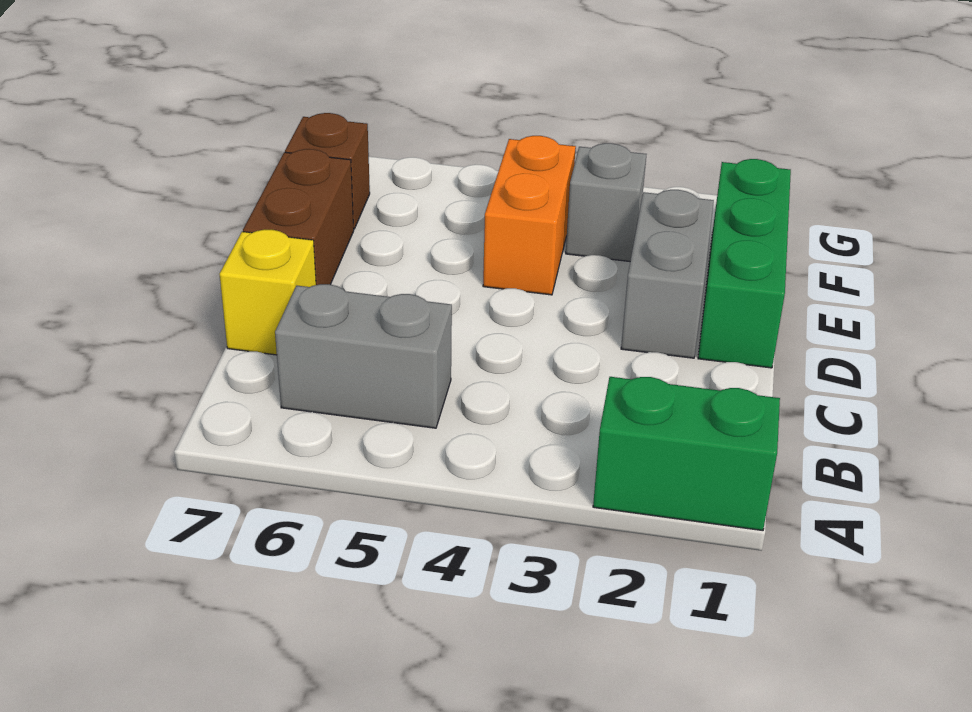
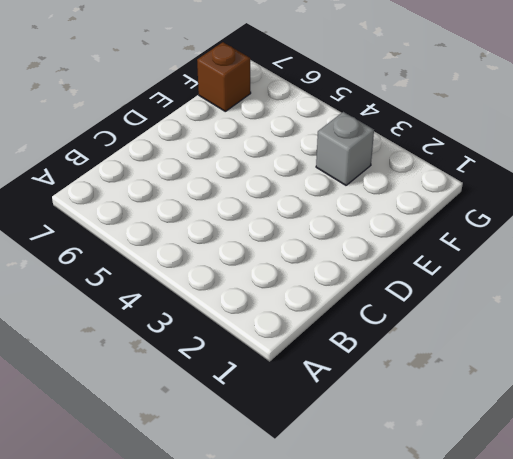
none -> green 1x2 brick [593,377,780,531]
none -> grey 1x2 brick [275,284,452,428]

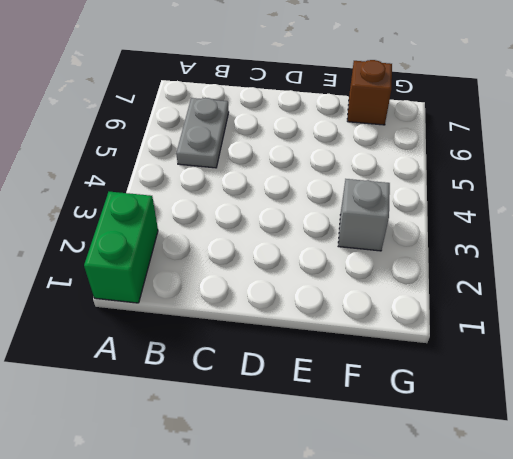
grey 1x2 plate [176,98,229,168] -> grey 1x2 brick [275,284,452,428]
none -> yellow 1x1 brick [220,229,316,355]
none -> green 1x3 brick [698,159,791,368]

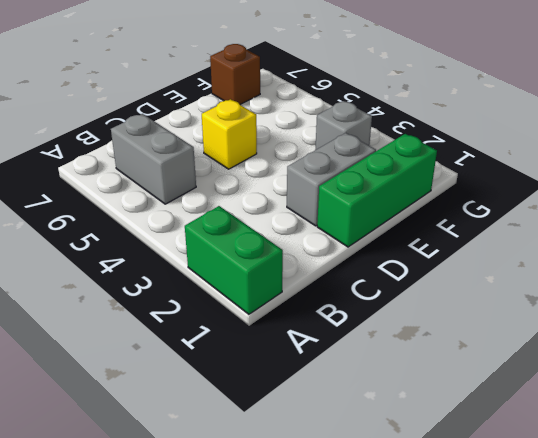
yellow 1x1 brick [202,99,257,169] -> yellow 1x1 brick moved to [220,229,316,355]
none -> brown 1x2 brick [243,149,354,285]
none -> orange 1x2 brick [483,136,576,295]

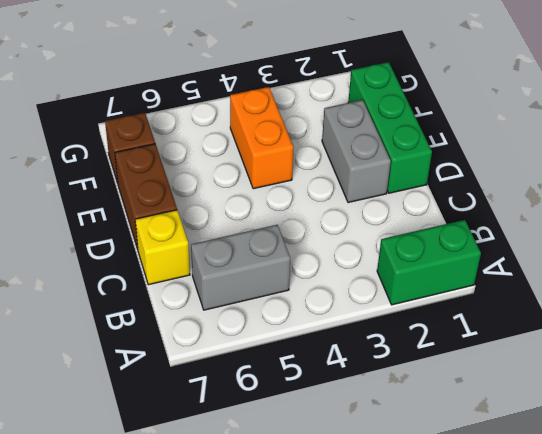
none -> grey 1x1 brick [566,143,646,261]

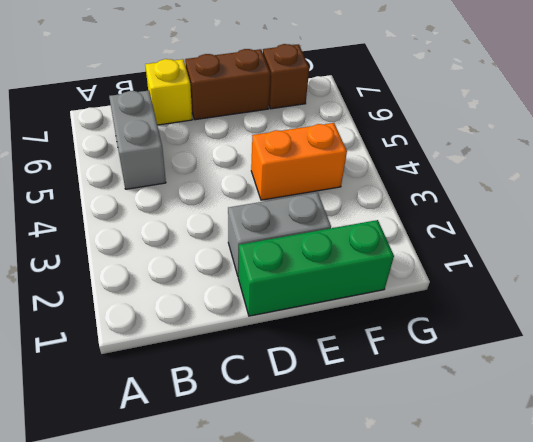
none -> green 1x2 brick [593,377,780,531]
none -> grey 1x1 brick [566,143,646,261]

